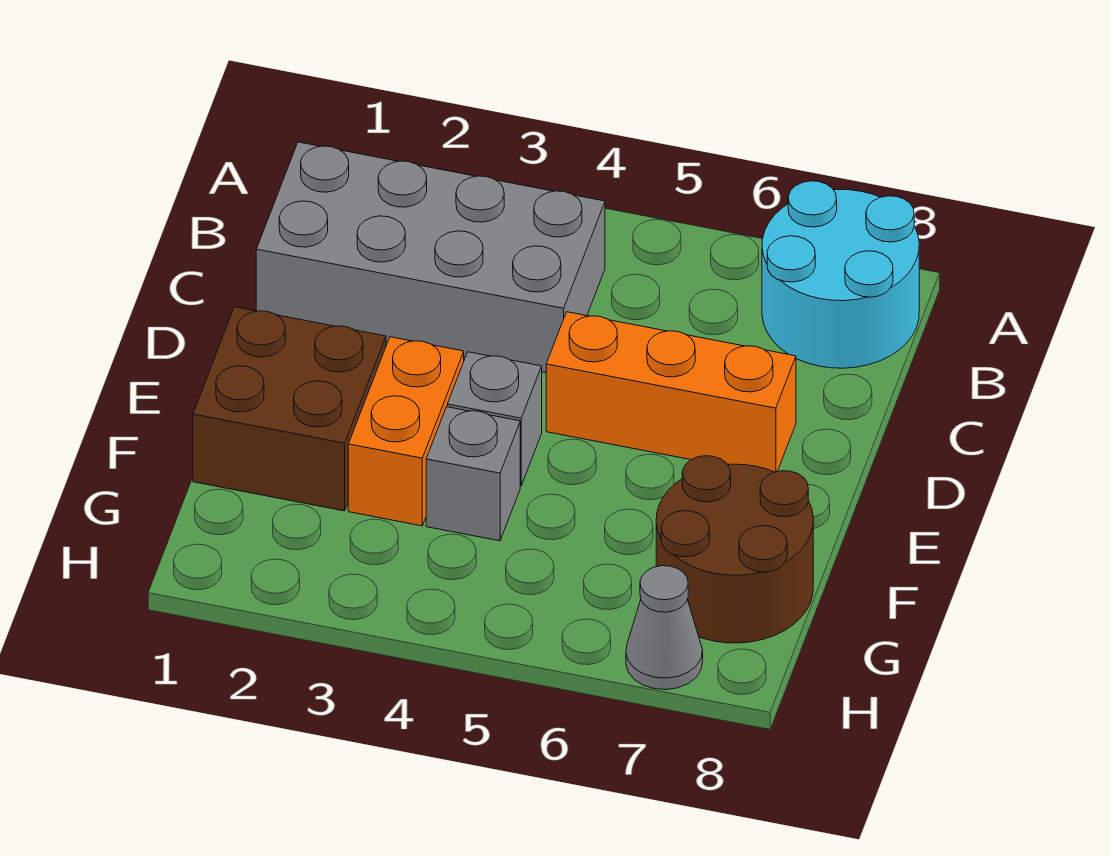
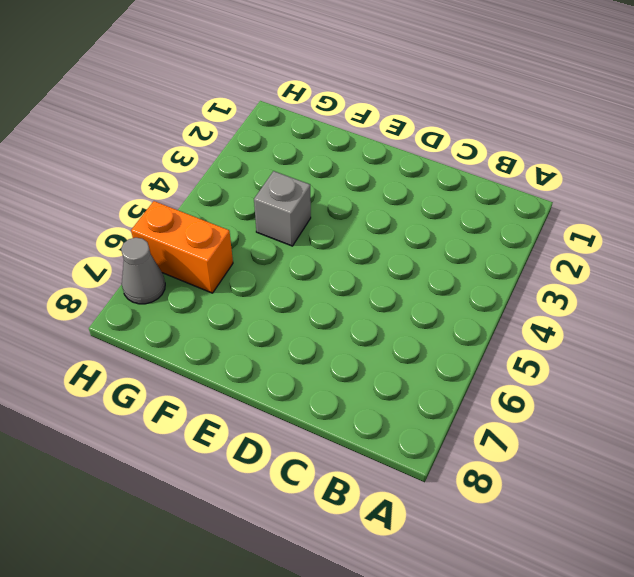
orange 1x2 brick [131,201,233,293] -> orange 1x2 brick moved to [348,337,464,526]
none -> cyan 2x2 round brick [762,181,919,368]
none -> grey 2x4 brick [256,142,605,373]

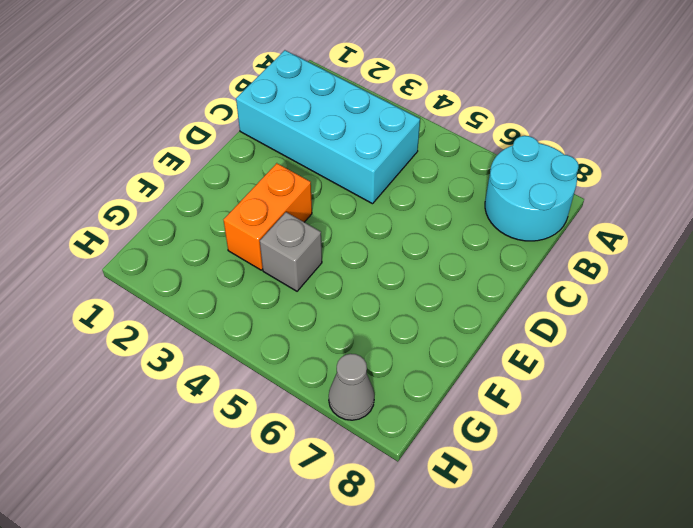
cyan 2x4 brick [236,50,420,204] -> grey 2x4 brick [256,142,605,373]
none -> orange 1x3 brick [546,312,796,472]
none -> brown 2x2 brick [193,307,386,511]

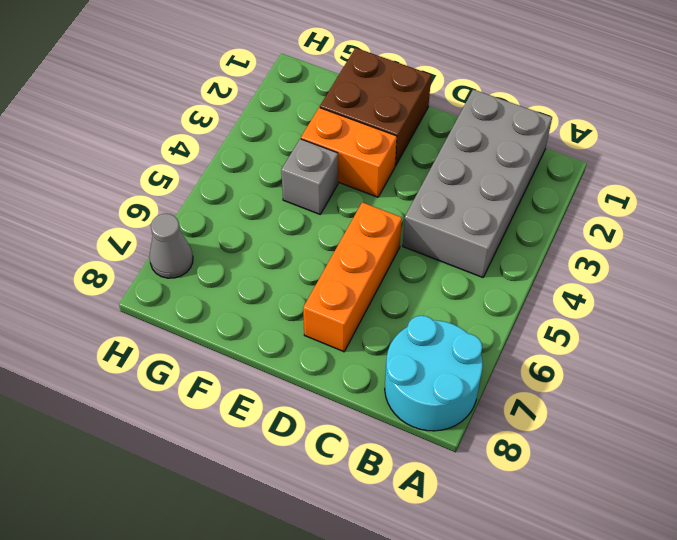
none -> grey 1x1 brick [447,352,542,486]
none -> brown 2x2 round brick [656,456,813,643]

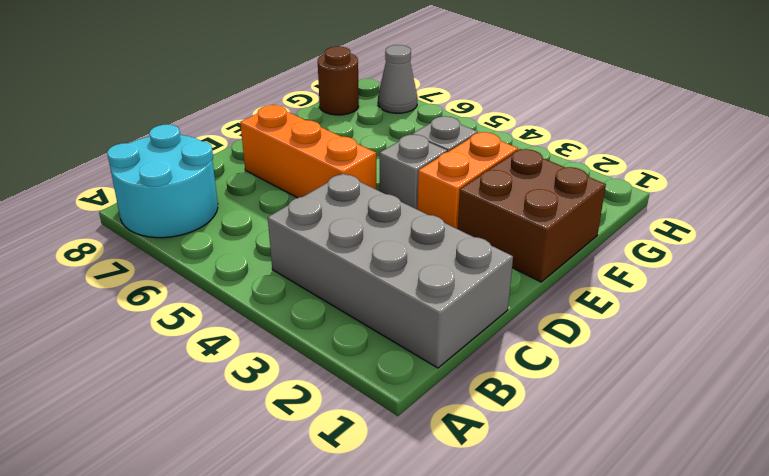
brown 1x1 round brick [318,46,359,115] -> brown 2x2 round brick [656,456,813,643]

